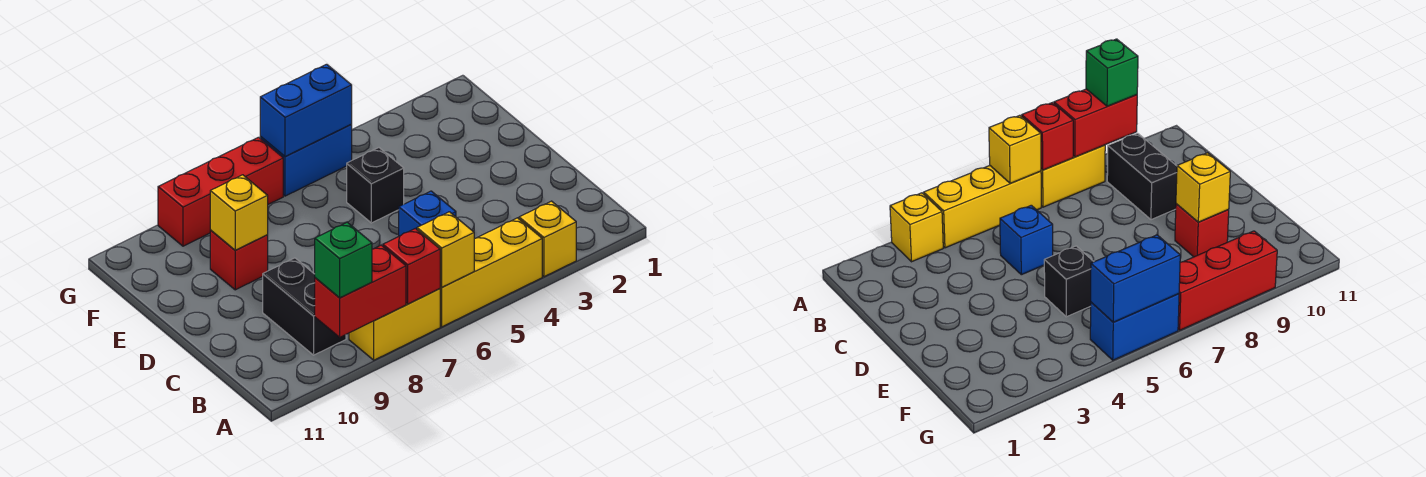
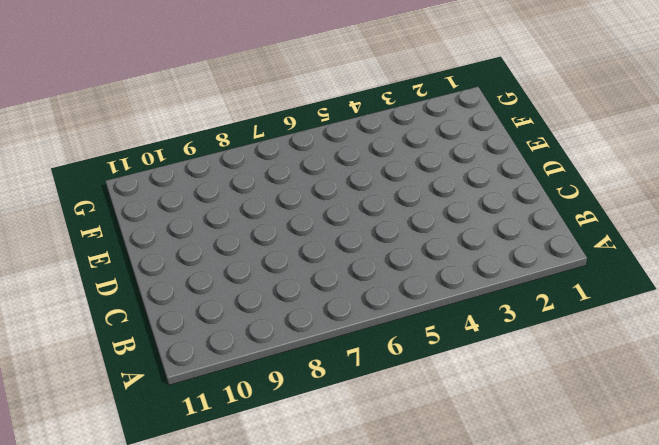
none -> yellow 1x1 brick [519,201,576,277]
none -> yellow 1x3 brick [440,218,542,327]
none -> yellow 1x2 brick [349,289,440,360]

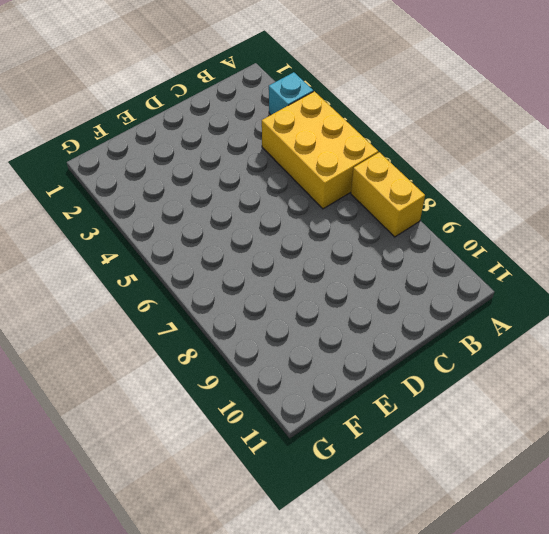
cyan 1x1 brick [269,72,313,115] -> yellow 1x1 brick [519,201,576,277]
yellow 2x3 brick [262,91,378,209] -> yellow 1x3 brick [440,218,542,327]
none -> black 1x2 brick [263,258,346,355]
none -> blue 1x1 brick [399,191,456,236]
none -> black 1x1 brick [347,148,404,223]

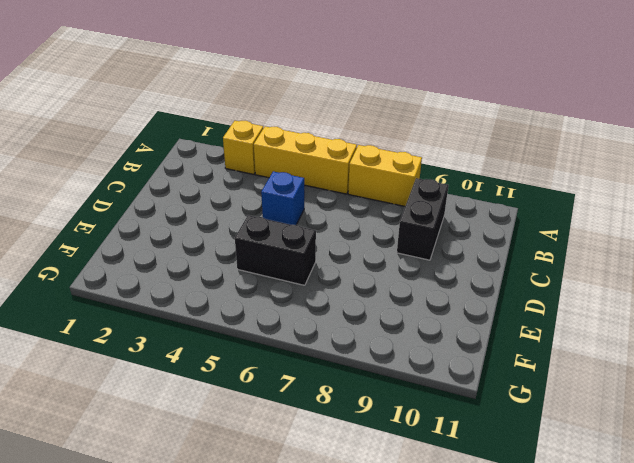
black 1x2 brick [235,215,316,285] -> black 1x1 brick [347,148,404,223]
none -> red 1x1 brick [210,230,268,290]
none -> blue 1x2 brick [260,125,352,196]
none -> red 1x3 brick [158,137,283,246]

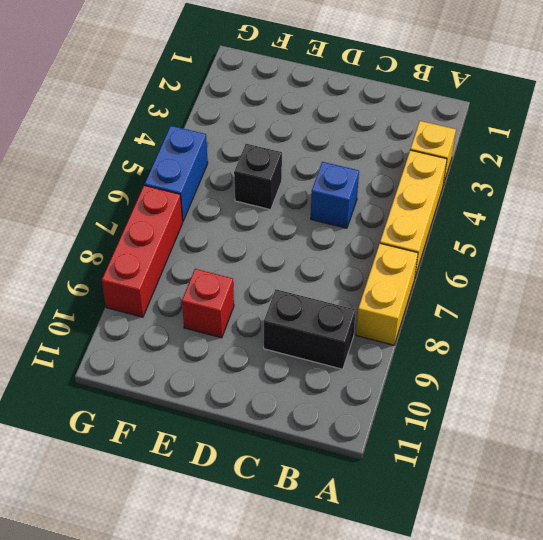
none -> yellow 1x1 brick [417,212,474,287]
none -> red 1x1 brick [383,228,440,304]
none -> red 1x2 brick [315,245,406,337]

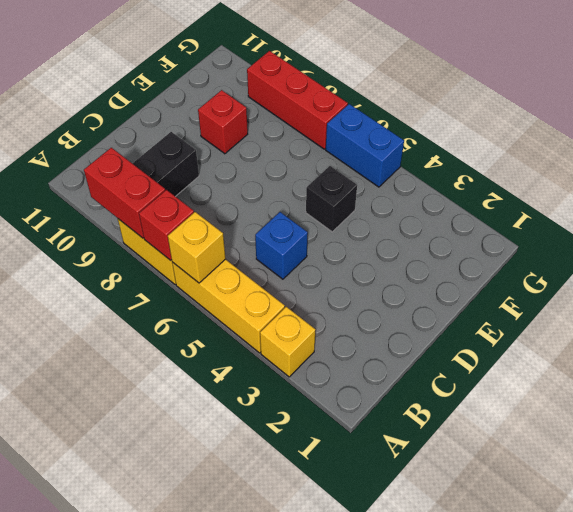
none -> yellow 1x1 brick [210,175,268,250]
none -> blue 1x2 brick [260,64,352,157]
none -> green 1x1 brick [315,222,372,298]

